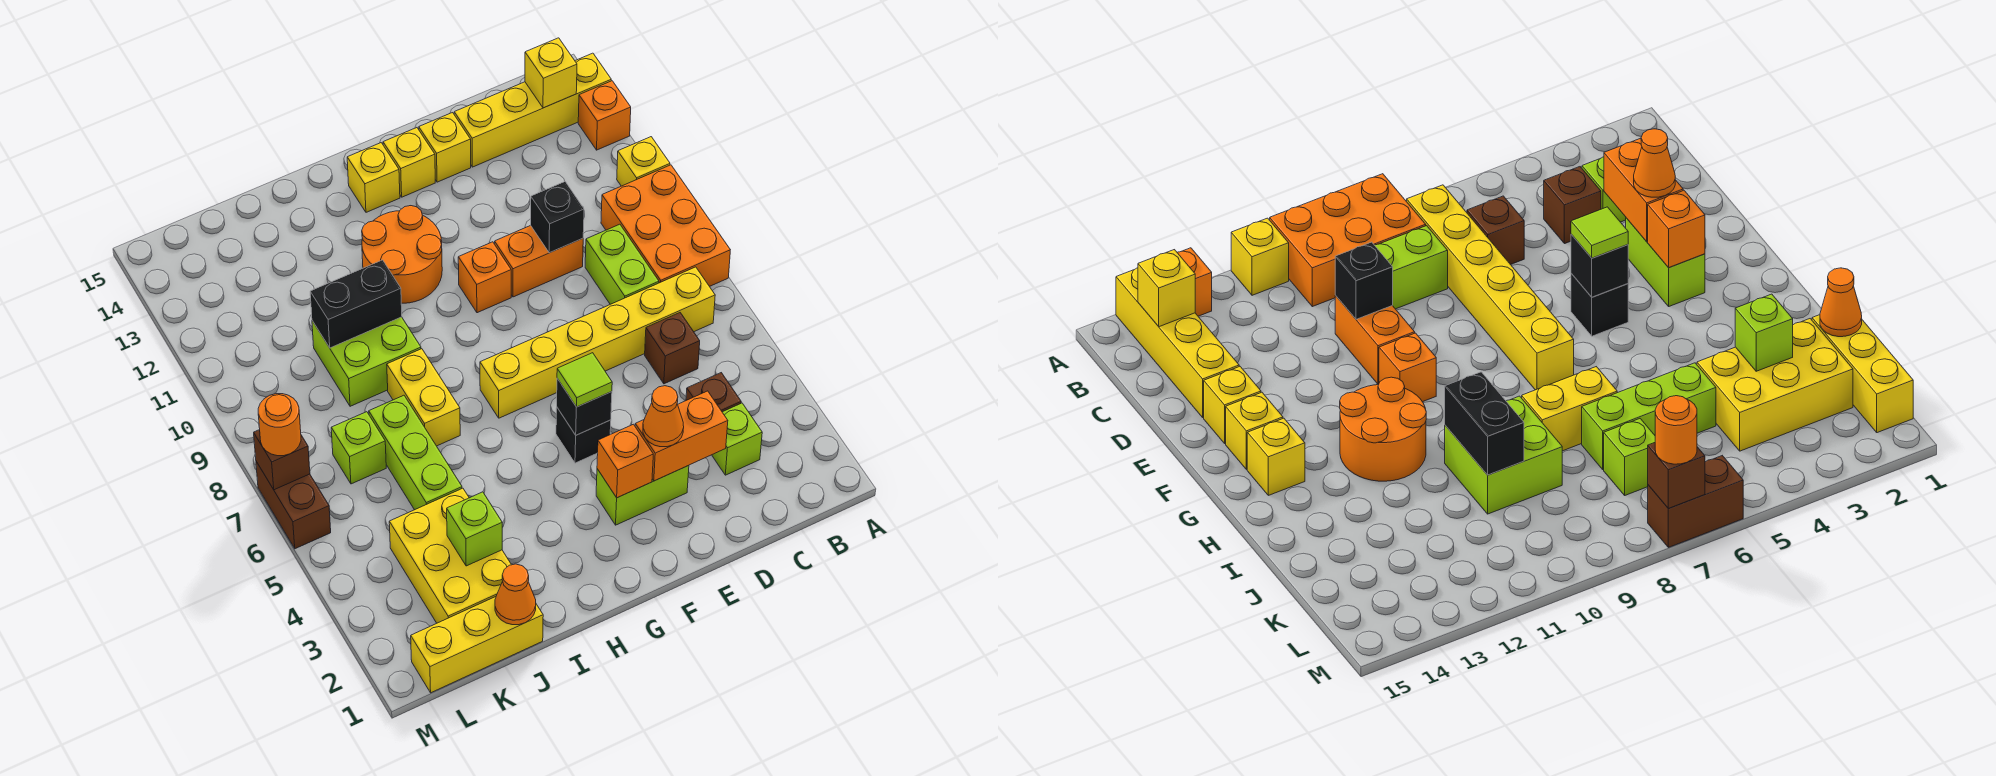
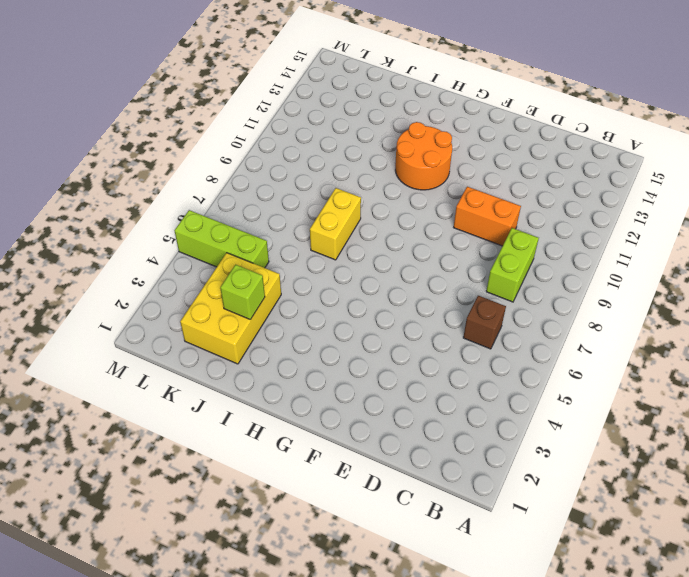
lime 1x3 brick [174,210,269,268] -> lime 1x3 brick turned to [369,395,462,510]
none -> orange 2x3 brick [601,165,730,286]
none -> yellow 1x1 brick [617,137,670,186]
none -> orange 1x1 brick [578,81,631,150]
none -> yellow 1x4 brick [454,53,611,167]

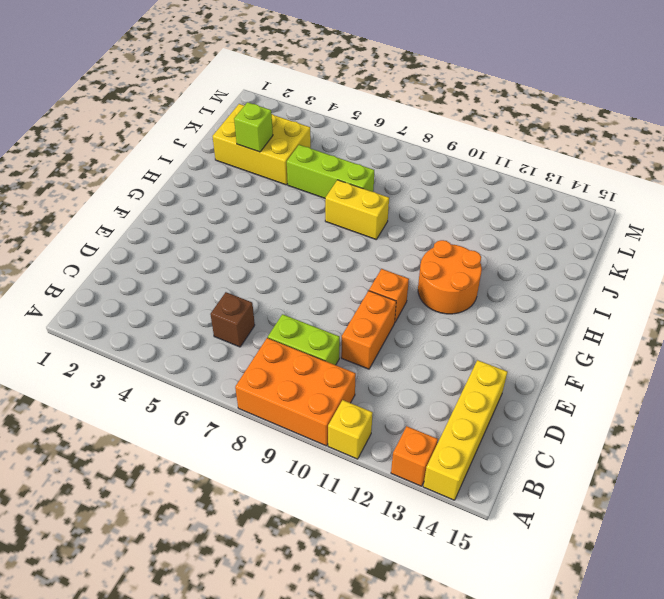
none -> yellow 1x6 brick [480,267,715,418]
none -> lime 1x1 brick [712,403,762,475]
none -> brown 1x1 brick [686,373,741,412]
none -> lime 1x2 brick [596,465,689,525]

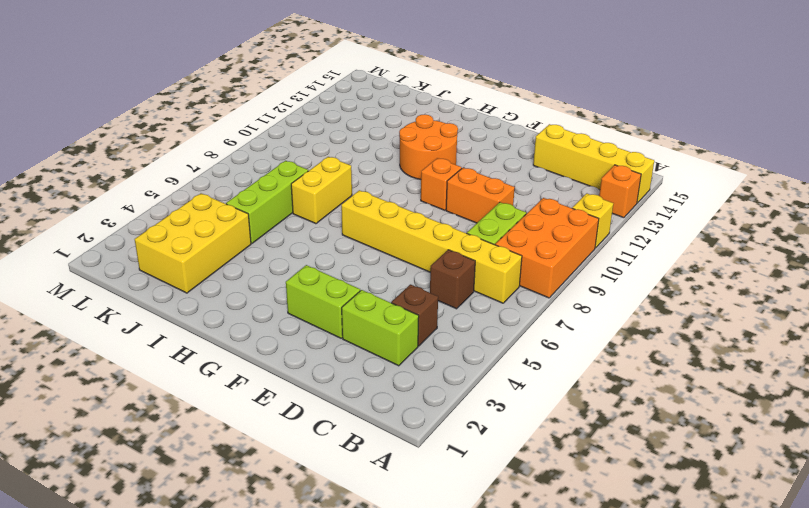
lime 1x2 brick [342,290,419,366] -> lime 1x1 brick [712,403,762,475]
none -> yellow 1x1 brick [419,113,471,182]
none -> black 1x1 brick [556,408,611,463]
none -> yellow 1x1 brick [383,128,435,197]
none -> yellow 1x1 brick [347,143,400,212]

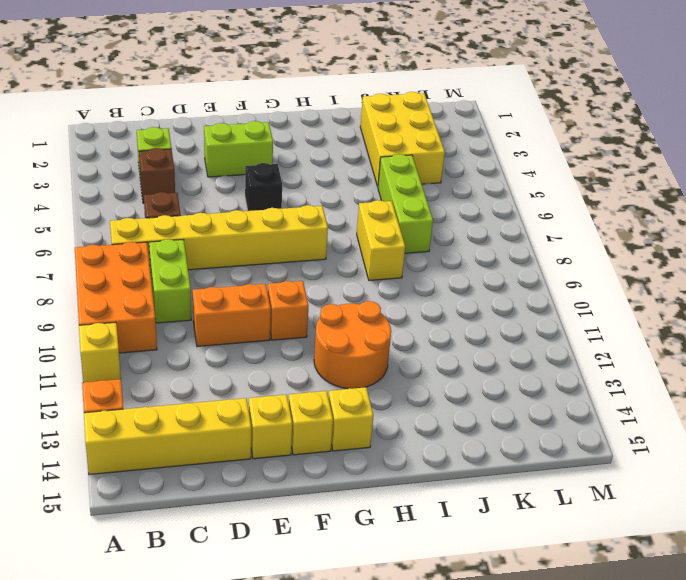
none -> lime 2x2 brick [312,317,421,406]
none -> yellow 1x3 brick [411,597,543,693]
none -> lime 1x1 brick [331,412,386,484]
none -> brown 1x2 brick [256,462,331,549]

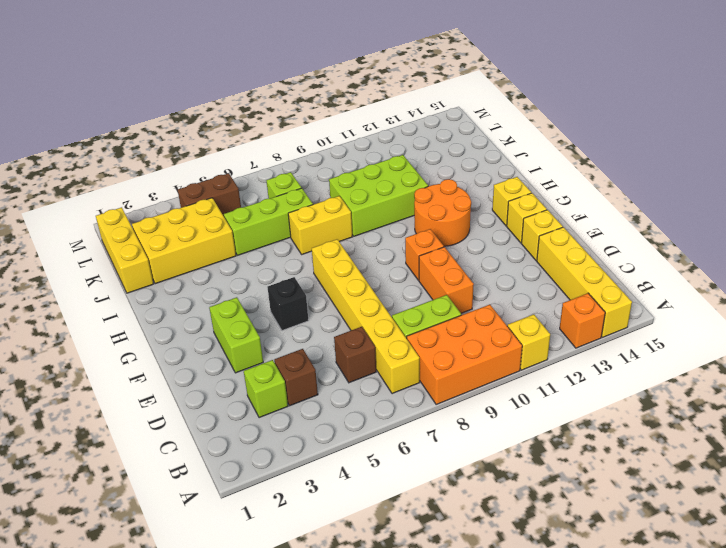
lime 2x3 brick [329,155,428,236] -> lime 2x2 brick [312,317,421,406]
brown 1x2 brick [178,173,241,216] -> brown 1x2 brick moved to [256,462,331,549]
none -> yellow 1x1 brick [525,38,577,108]
none -> orange 1x2 brick [635,391,728,481]
none -> black 1x1 brick [531,182,584,253]
none -> orange 1x1 brick [597,424,653,498]

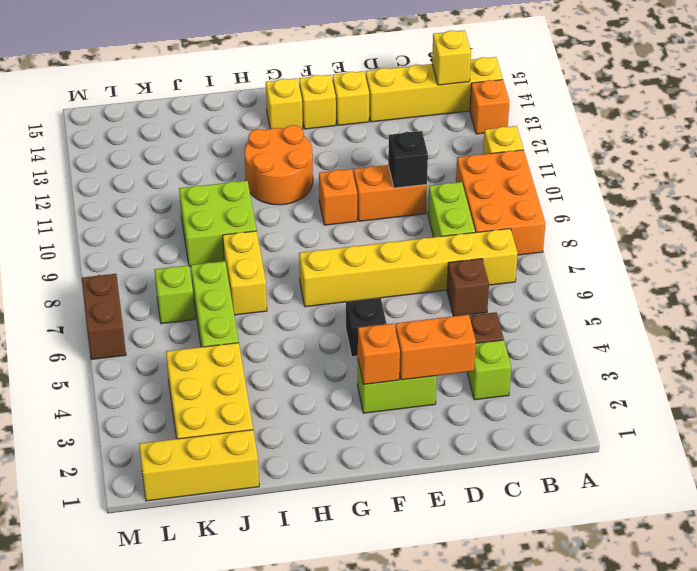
none -> black 1x1 brick [557,378,612,435]
none -> black 1x2 brick [310,260,402,348]
none -> orange 1x1 cone [495,564,536,625]
none -> lime 1x1 brick [447,492,502,566]

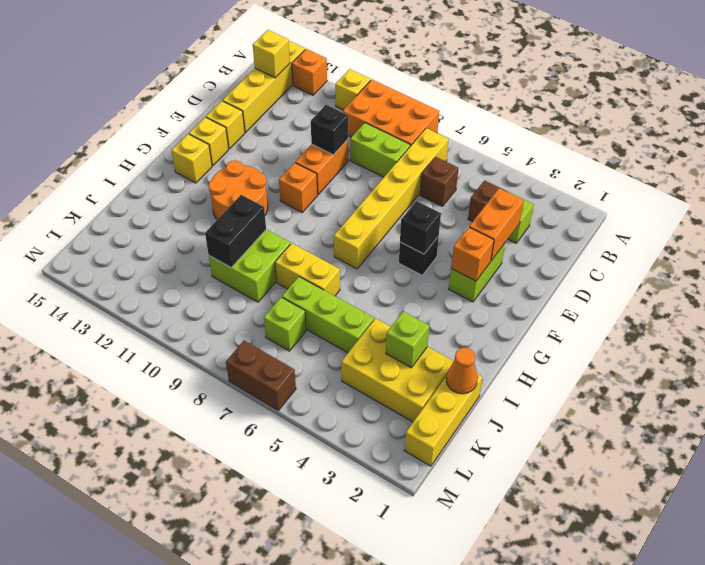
none -> brown 1x1 brick [254,430,310,490]
none -> orange 1x1 cone [643,386,684,447]
none -> lime 1x1 tile [557,353,612,407]
none -> orange 1x1 round brick [258,394,301,456]

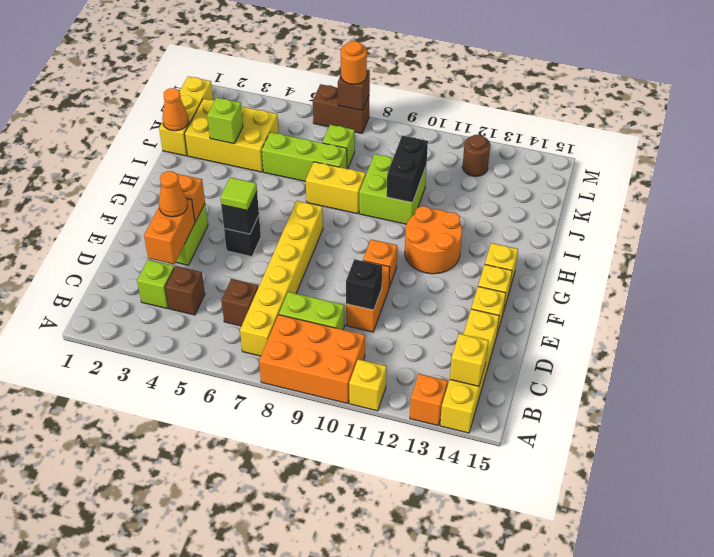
brown 1x1 round brick [462,135,490,176] -> none

